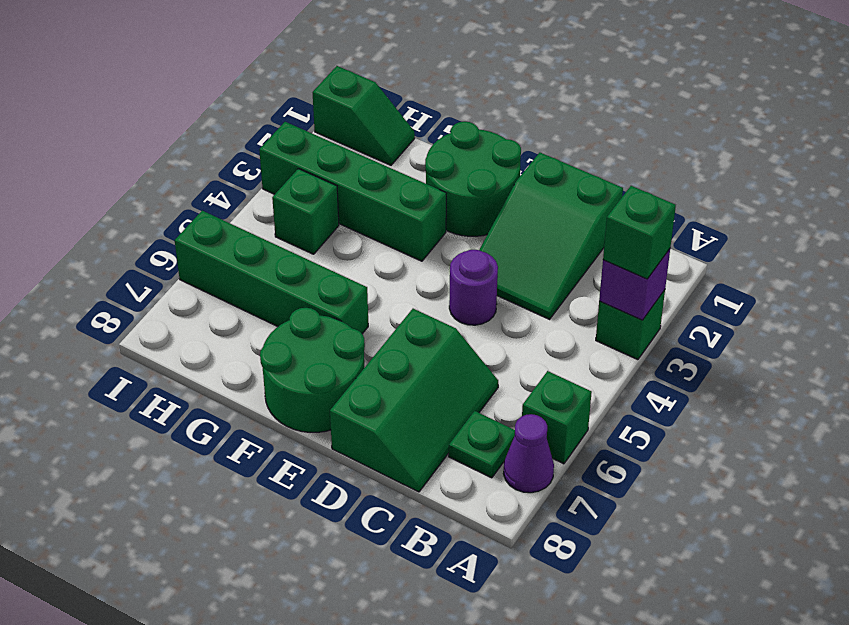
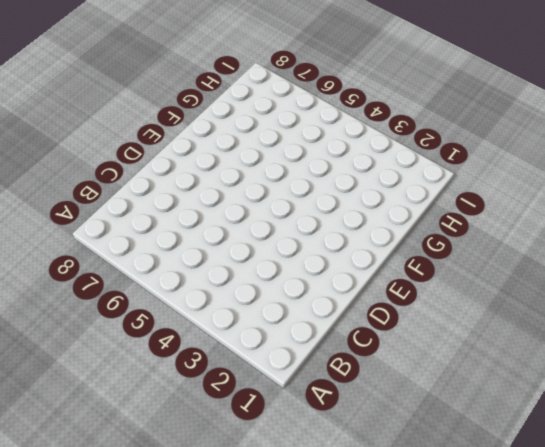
none -> green 1x1 brick [596,290,665,360]
none -> green 1x1 brick [522,371,592,464]
none -> purple 1x1 cone [503,414,554,493]

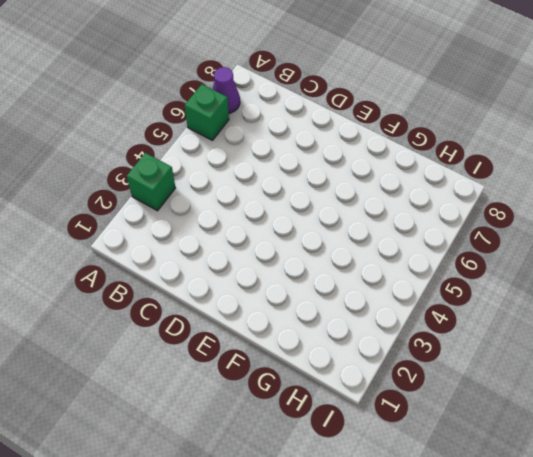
none -> green 1x1 plate [449,411,515,478]
none -> green 2x3 slope [479,153,623,319]
none -> green 2x3 slope [330,309,498,492]

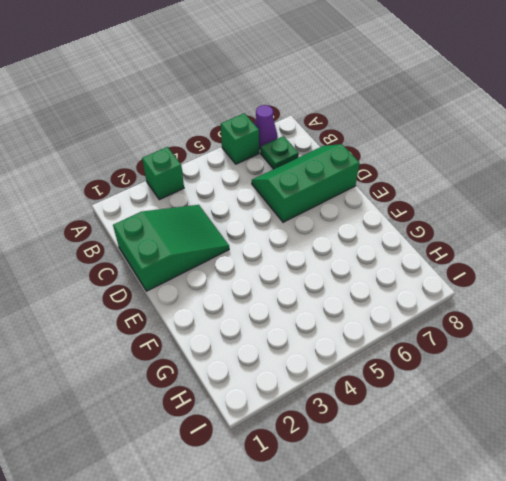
none -> purple 1x1 round brick [449,250,498,325]
none -> green 2x2 round brick [425,122,521,236]
none -> green 2x2 round brick [260,308,365,432]

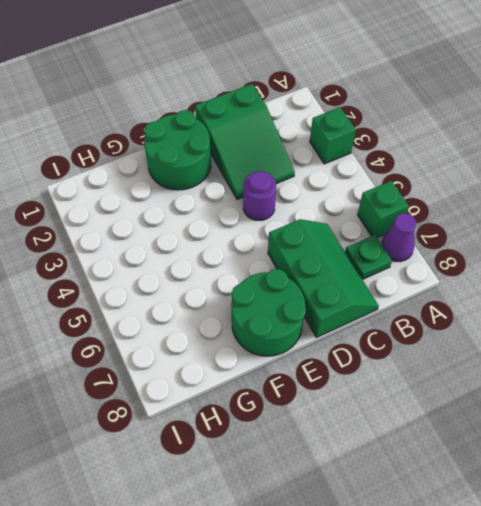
none -> green 1x4 brick [259,122,446,261]
none -> green 1x4 brick [175,211,368,334]
none -> green 1x2 slope [313,66,415,165]

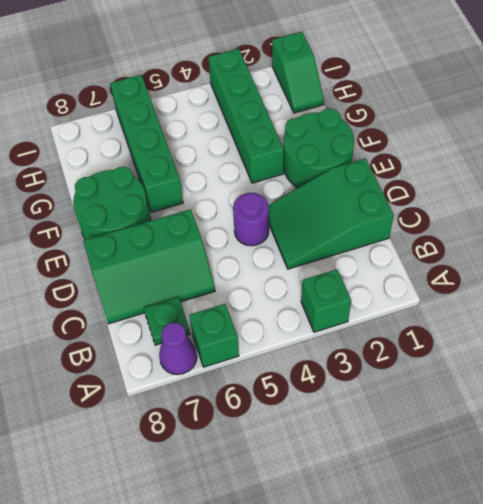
none -> green 1x1 brick [272,169,339,254]
none -> purple 1x1 brick [599,249,670,320]
none -> green 1x1 brick [603,186,676,279]

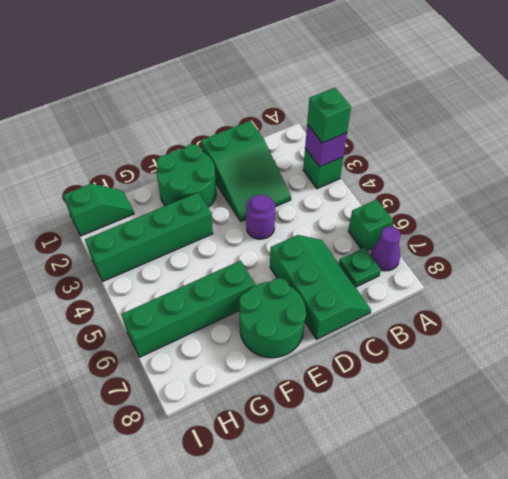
none -> green 1x1 brick [272,169,339,254]

